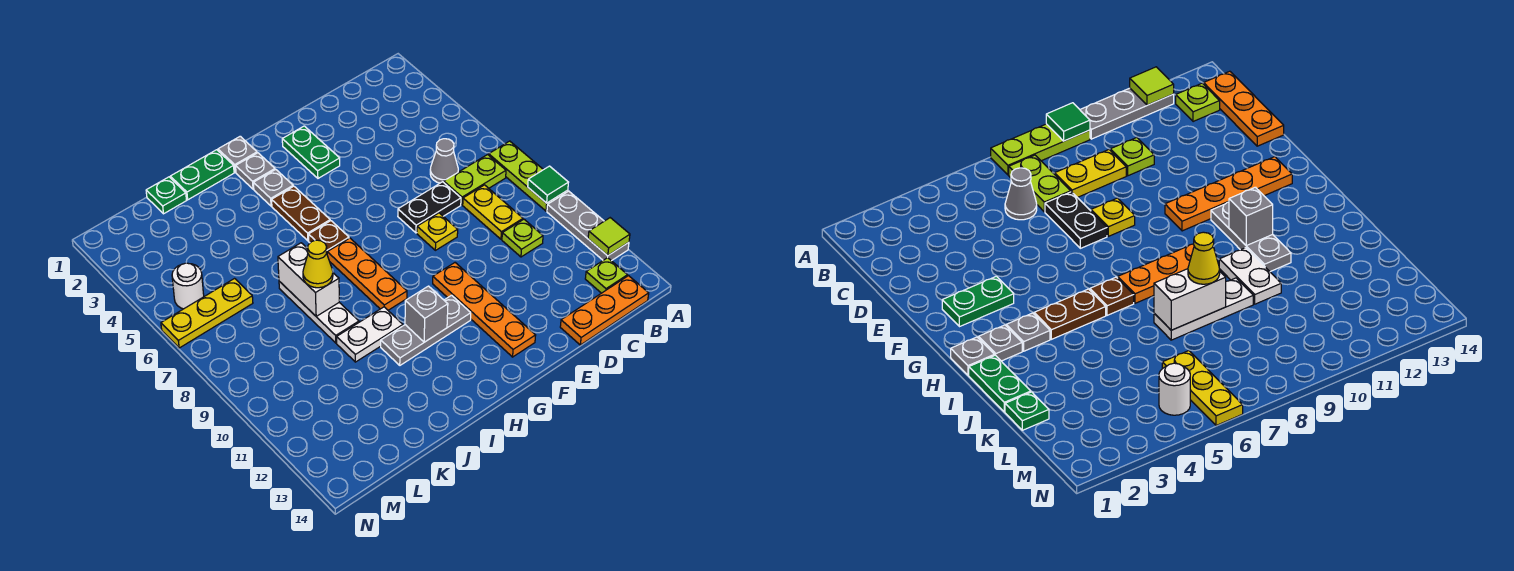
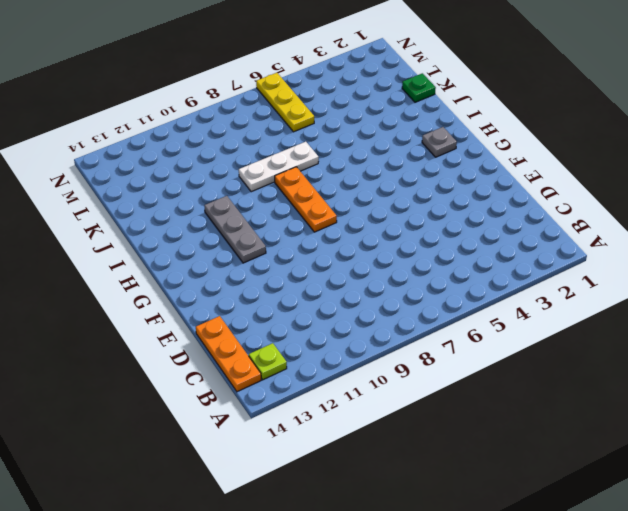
orange 1x3 plate [275,167,337,232] -> orange 1x3 plate turned to [327,238,407,310]
none -> lime 1x3 plate [489,141,568,211]
none -> grey 1x3 plate [547,191,629,261]
none -> lime 1x2 plate [444,155,506,205]
none -> grey 1x1 cone [430,139,458,183]

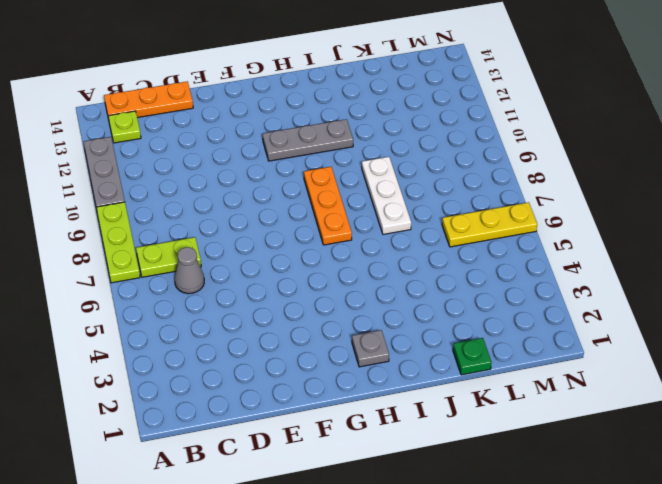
none -> yellow 1x2 plate [463,185,523,239]
none -> lime 1x1 plate [502,219,543,257]
none -> black 1x2 plate [398,182,461,233]
none -> yellow 1x1 plate [417,213,458,250]

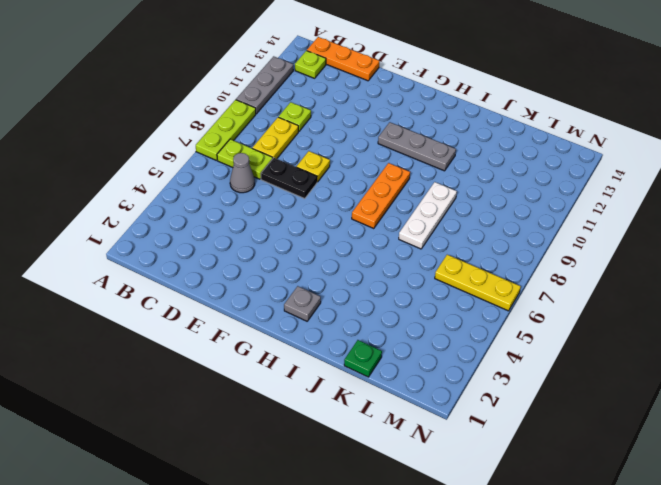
none -> green 1x2 plate [282,126,340,178]
none -> orange 1x4 plate [433,263,536,357]
none -> grey 1x1 plate [218,136,257,172]
none -> grey 1x1 plate [254,169,293,206]

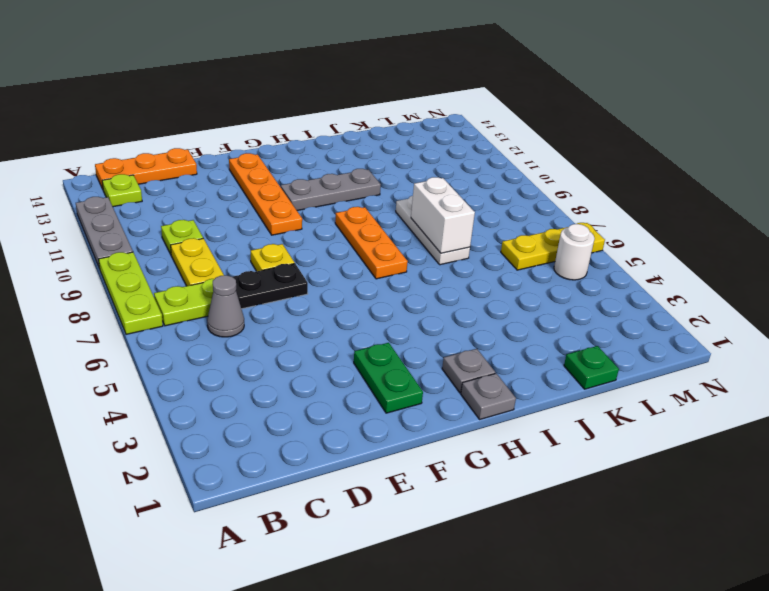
none -> grey 1x1 plate [254,169,293,206]
none -> brown 1x2 plate [272,186,330,241]
none -> brown 1x1 plate [309,221,349,253]
none -> green 1x2 plate [170,150,234,200]

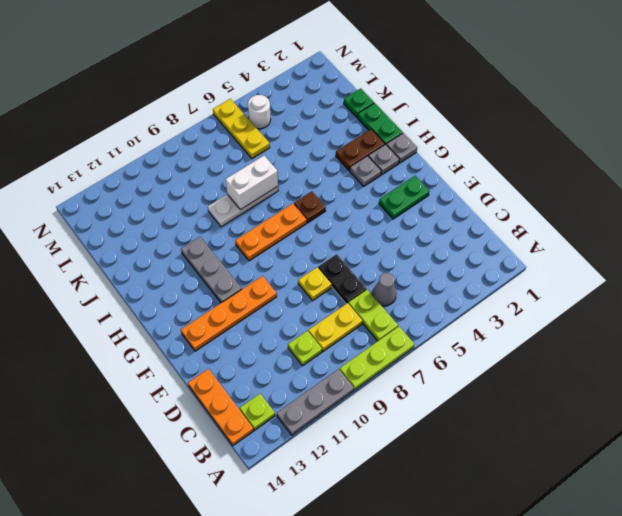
brown 1x2 plate [336,129,385,171] -> brown 1x2 plate moved to [272,186,330,241]
none -> white 1x2 plate [337,307,403,362]
none -> green 1x1 tile [528,166,569,203]
none -> lime 1x1 tile [588,218,630,256]
none -> grey 1x1 brick [405,286,448,342]

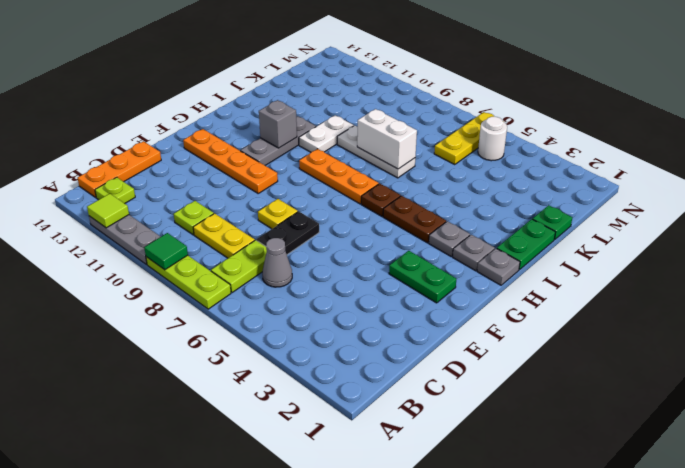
none -> yellow 1x1 cone [303,240,333,288]

